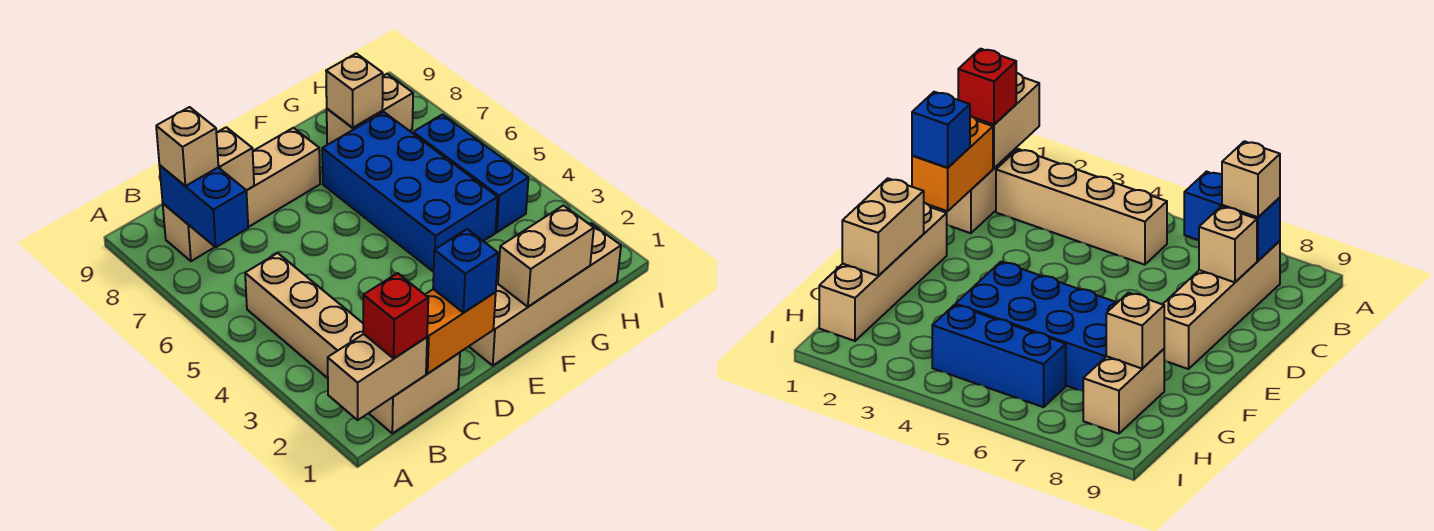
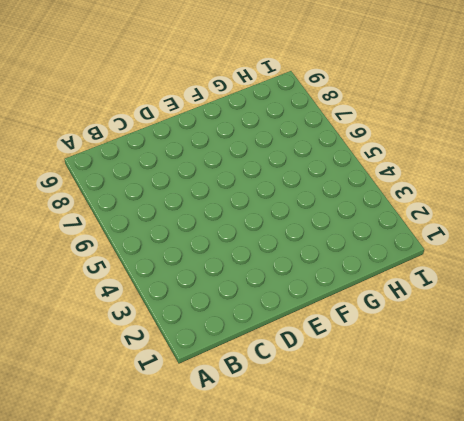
none -> tan 1x2 brick [369,353,460,433]
none -> tan 1x4 brick [245,253,363,378]
none -> tan 1x4 brick [163,128,320,261]

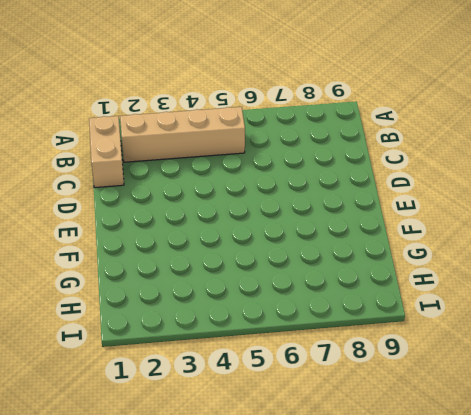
none -> tan 1x4 brick [163,128,320,261]
none -> tan 1x4 brick [469,223,621,365]
none -> blue 2x4 brick [322,112,498,272]

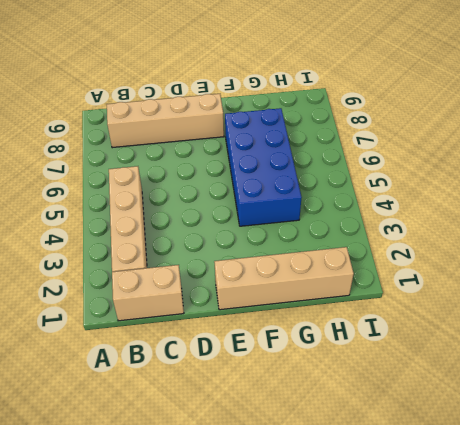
none -> tan 1x2 brick [327,74,413,145]
none -> blue 1x3 brick [413,115,528,232]
none -> tan 1x2 brick [328,334,427,420]

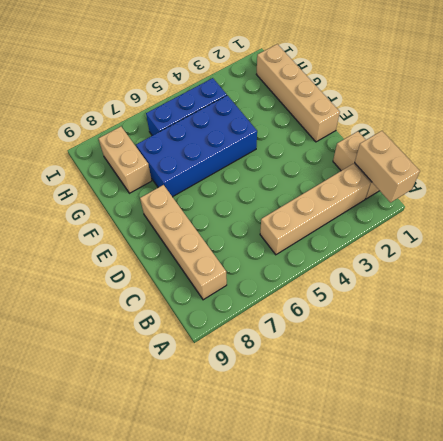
none -> blue 1x2 brick [159,165,248,247]
none -> orange 1x2 brick [425,289,496,373]
none -> tan 1x1 brick [216,127,254,190]

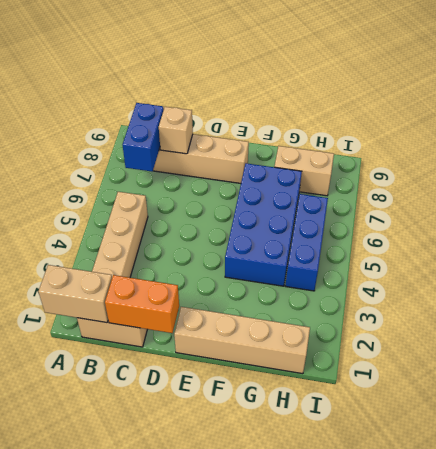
none -> tan 1x2 brick [498,205,594,307]
none -> tan 1x1 brick [326,53,383,128]
none -> red 1x1 brick [363,273,428,358]

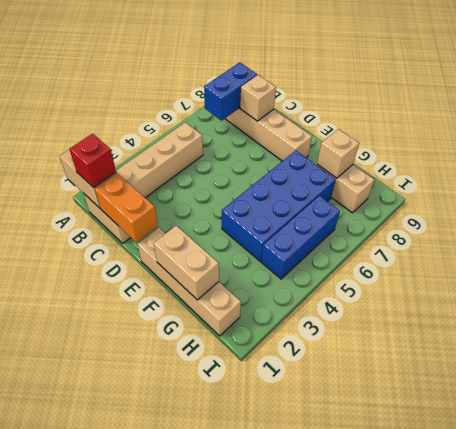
none -> tan 1x1 brick [156,107,218,186]
none -> blue 1x1 brick [433,229,498,313]

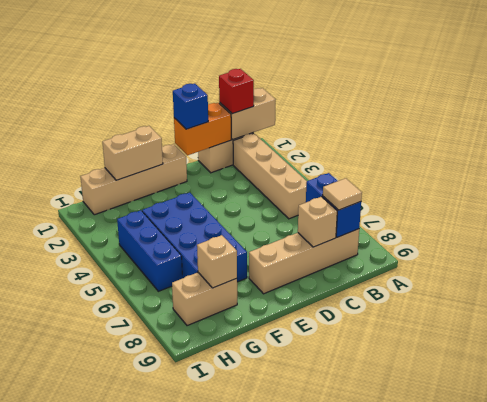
tan 1x1 tile [323,178,362,210] -> tan 1x1 brick [156,107,218,186]

